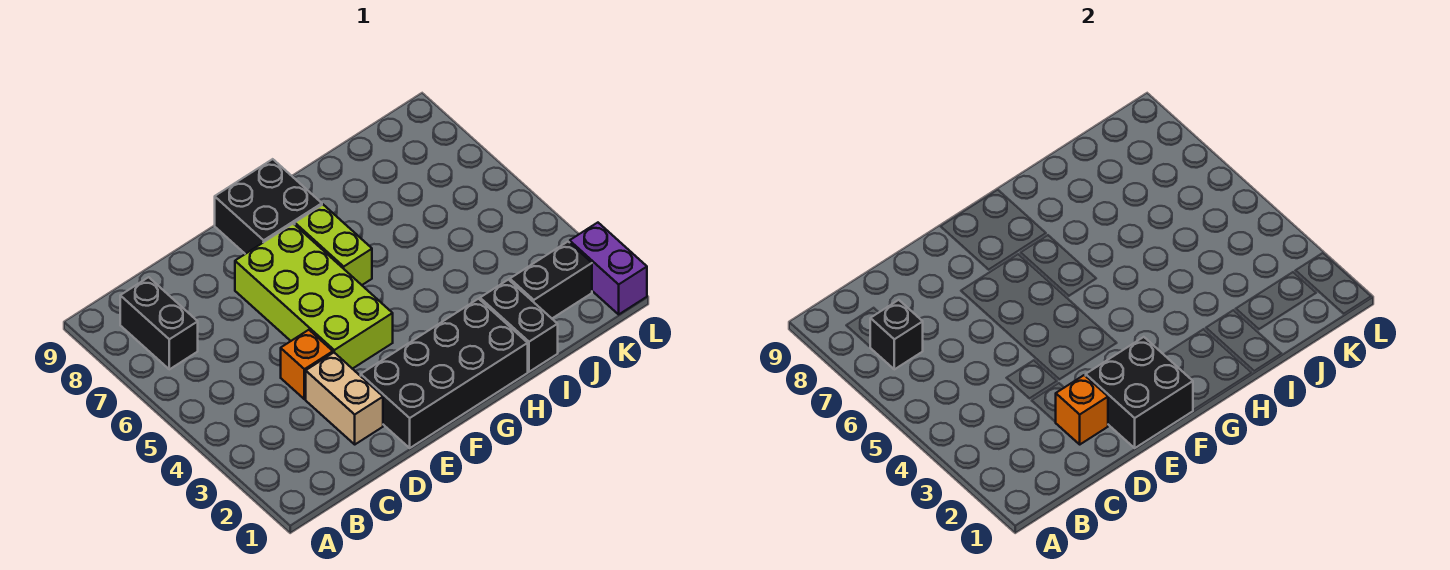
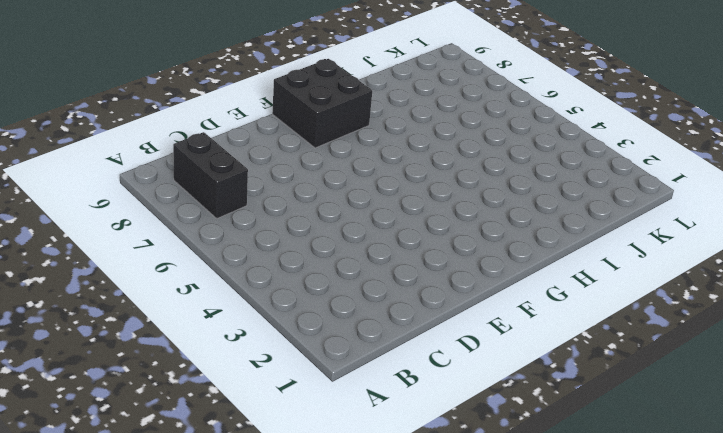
none -> tan 1x2 brick [306,353,383,444]
none -> orange 1x1 brick [281,330,333,399]
none -> black 2x4 brick [361,299,528,448]

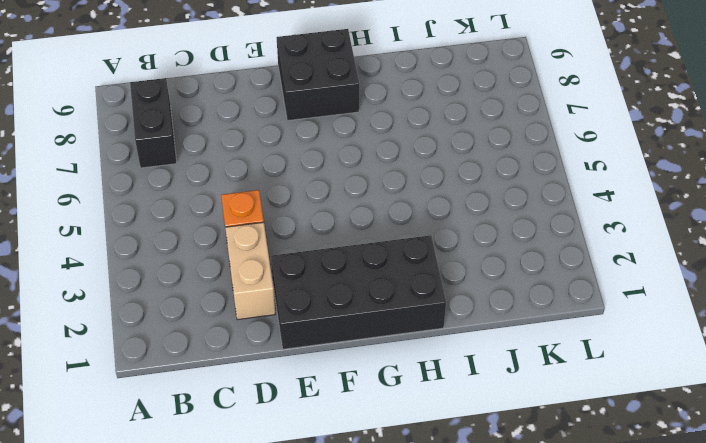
none -> lime 2x4 brick [235,224,393,369]
none -> lime 1x2 brick [295,205,372,285]
none -> black 1x2 brick [480,280,558,372]

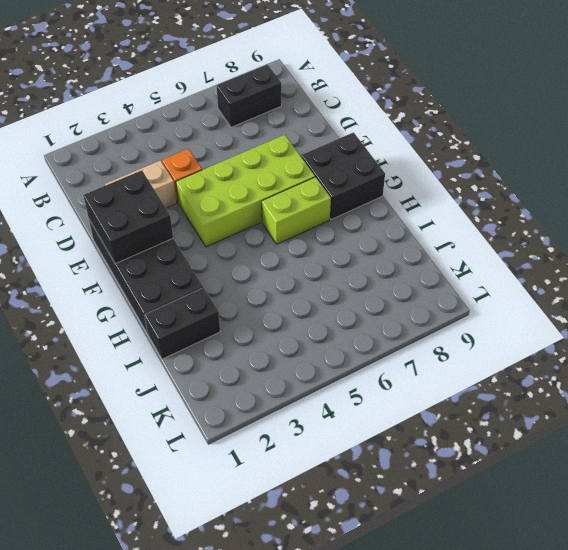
none -> black 1x2 brick [510,242,592,318]
none -> purple 1x2 brick [570,223,647,314]
none -> black 1x1 brick [870,300,923,369]

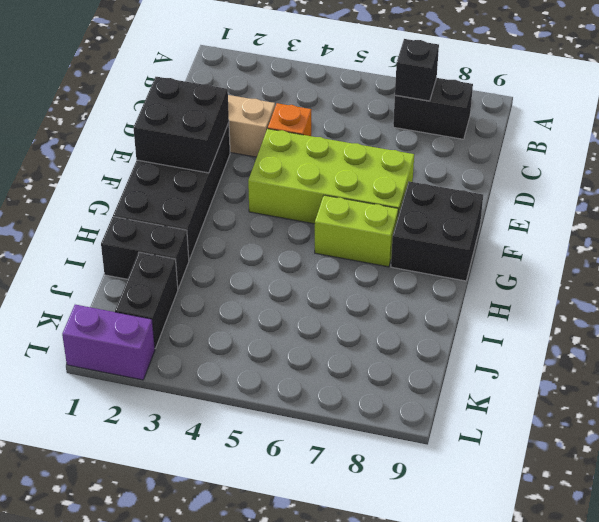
none -> orange 1x1 brick [1056,375,1108,444]

